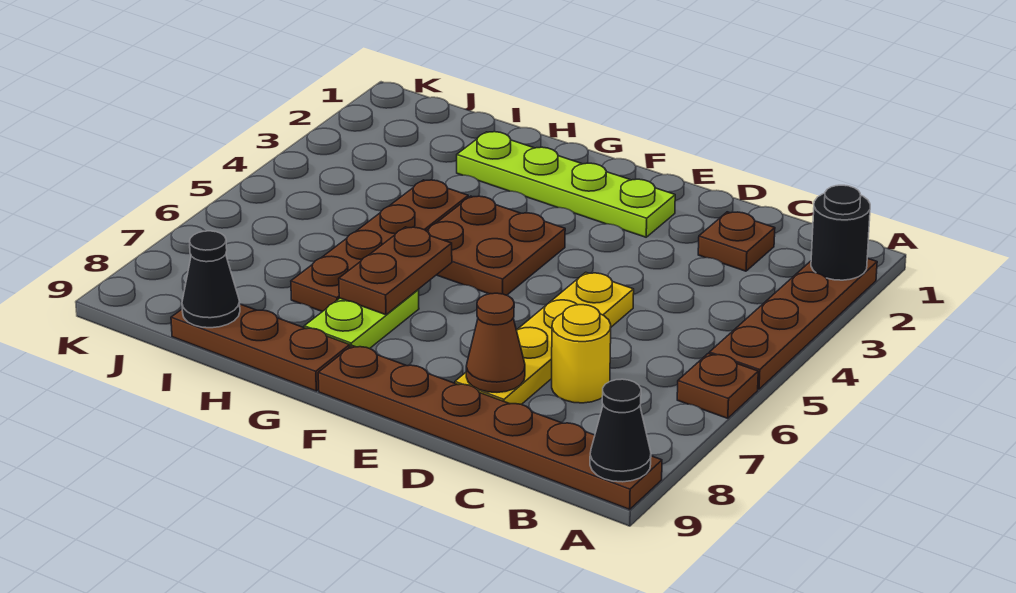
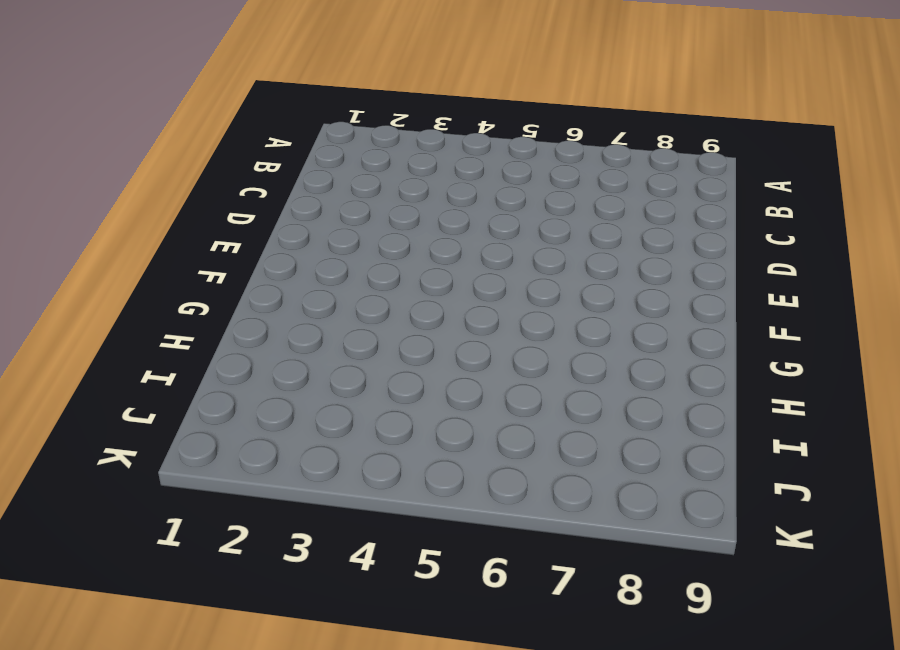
none -> brown 1x4 plate [709,258,877,389]
none -> brown 1x1 plate [677,354,758,418]
none -> brown 1x6 plate [318,346,662,509]

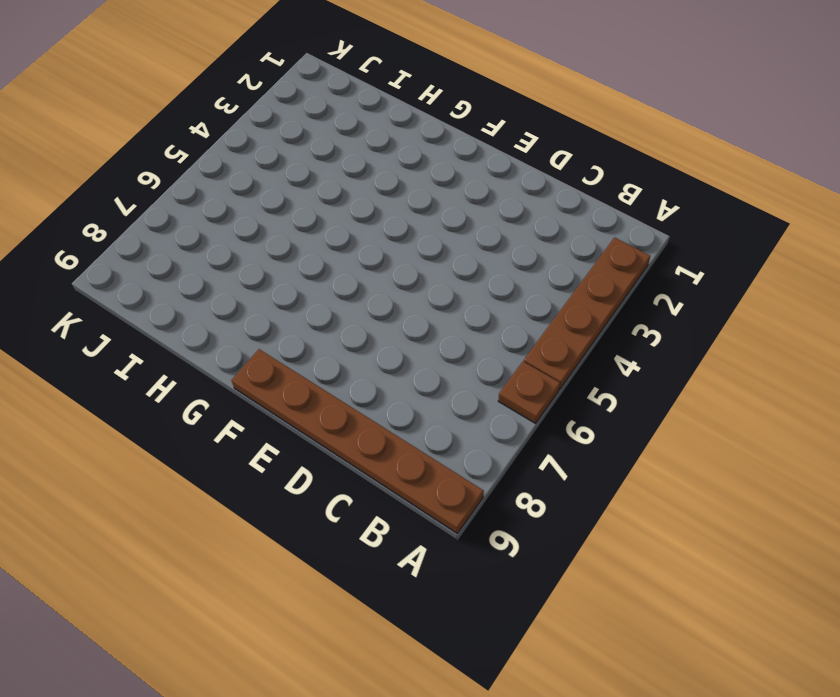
none -> brown 1x1 plate [698,212,775,271]
none -> yellow 1x1 round brick [552,305,611,403]
none -> yellow 1x4 plate [455,272,634,405]

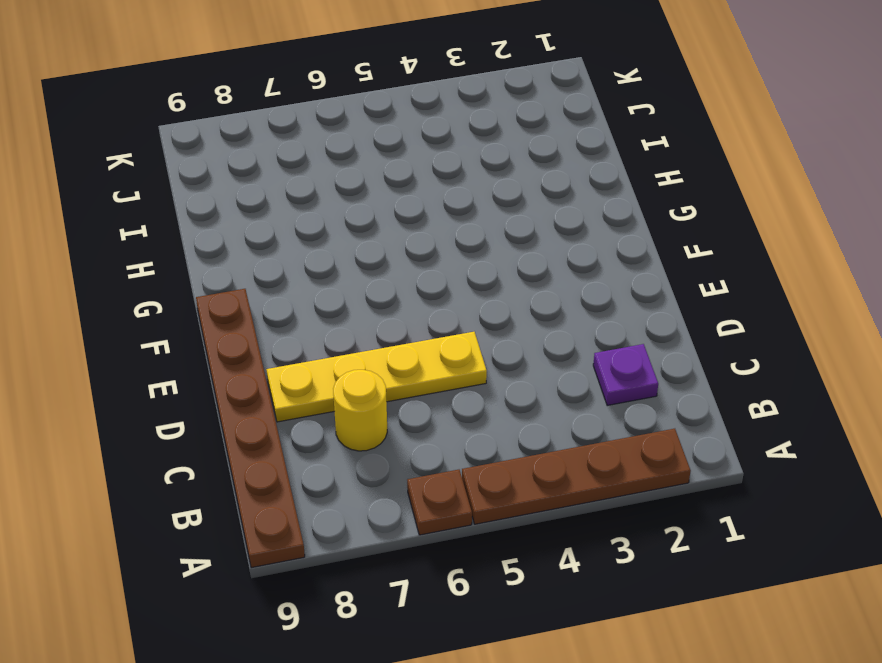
purple 1x1 plate [593,344,658,405] -> brown 1x1 plate [698,212,775,271]
none -> lime 1x4 plate [457,132,675,237]
none -> brown 2x2 plate [427,196,565,295]
none -> lime 1x2 plate [304,290,419,349]

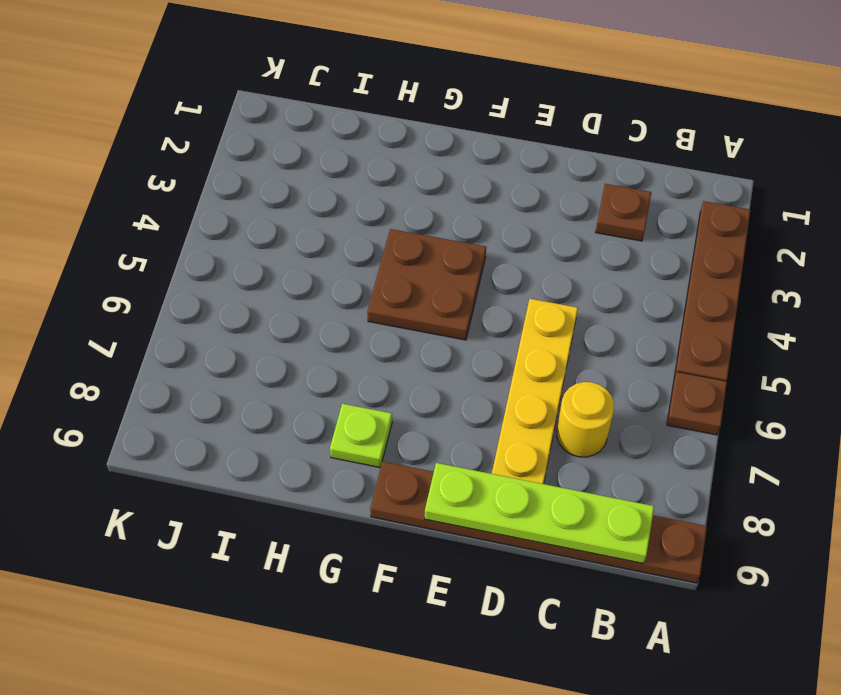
lime 1x4 plate [425,463,654,564] -> lime 1x4 plate moved to [457,132,675,237]
lime 1x1 plate [330,404,392,468] -> lime 1x2 plate [304,290,419,349]
none -> brown 1x3 plate [171,304,350,391]
none -> brown 1x4 plate [291,180,468,312]
none -> black 1x1 round brick [811,185,870,280]

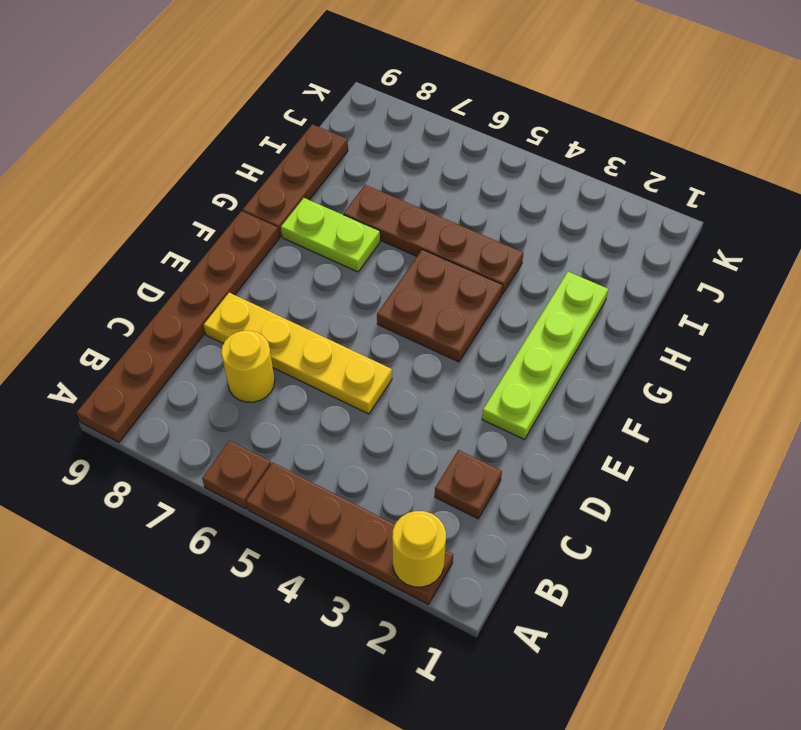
yellow 1x1 round brick [392,511,446,587] -> black 1x1 round brick [811,185,870,280]
none -> black 1x1 cone [590,379,651,482]
none -> brown 1x1 cone [466,293,525,392]
none -> brown 1x2 plate [339,227,452,315]

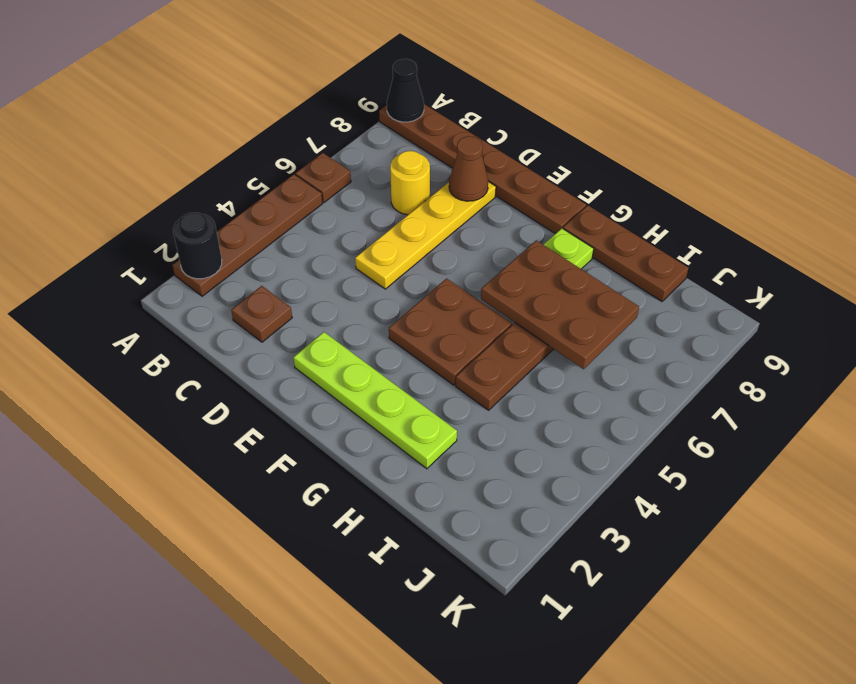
brown 2x3 plate [481,240,639,369] -> brown 1x2 plate [339,227,452,315]
none -> black 1x1 cone [182,231,240,328]

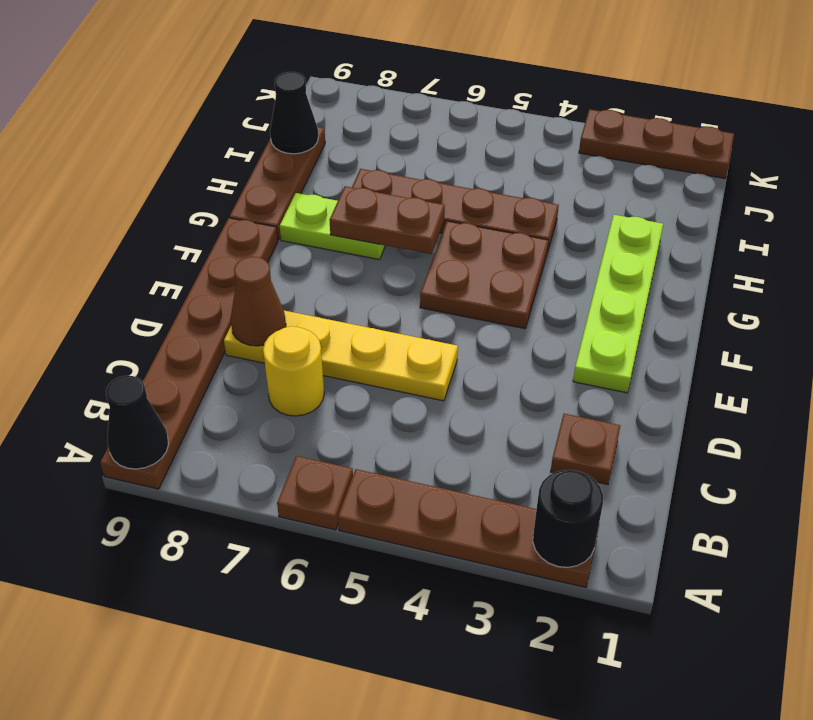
brown 1x3 plate [579,109,734,178] -> none

